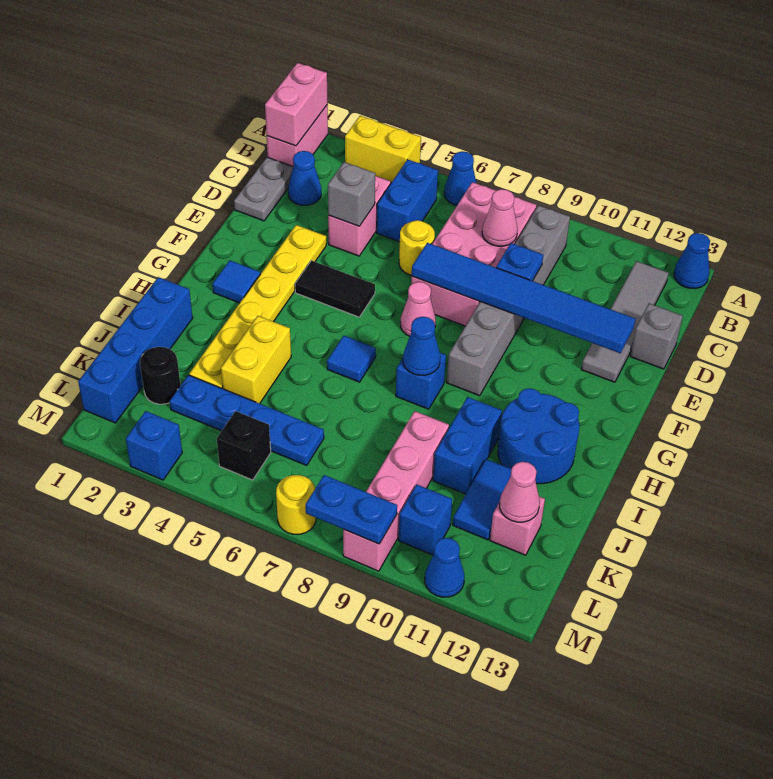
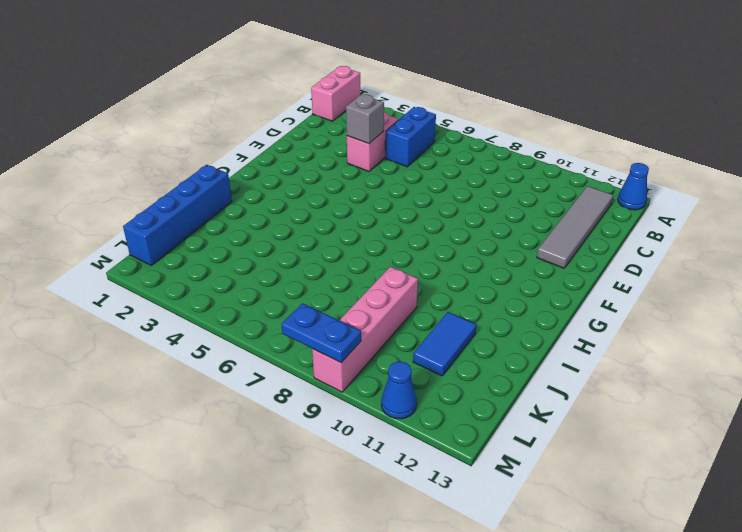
none -> yellow 1x2 brick [345,116,421,183]
none -> blue 1x1 cone [444,151,476,205]
none -> pink 2x4 brick [411,182,537,326]
none -> grey 1x6 brick [447,205,570,396]

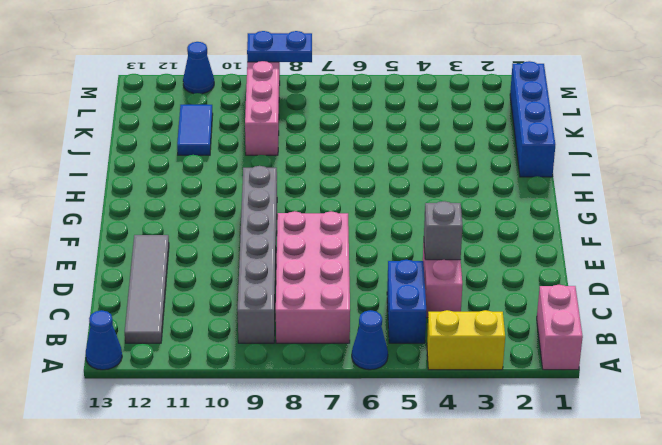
none -> grey 1x2 plate [234,157,293,221]
none -> blue 1x1 cone [288,151,321,205]
none -> yellow 1x1 round brick [399,220,435,275]
none -> grey 1x1 brick [630,303,683,369]

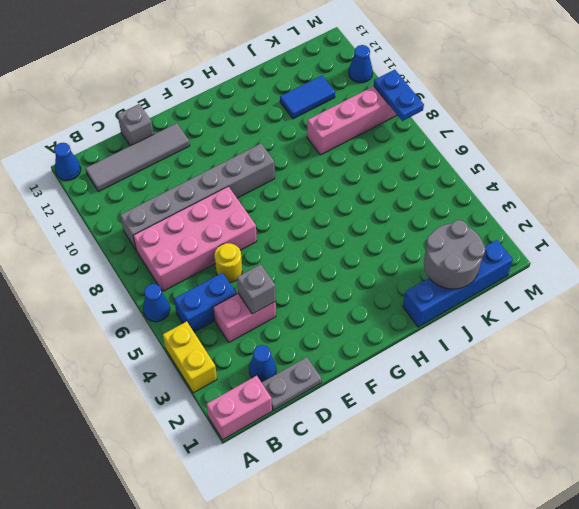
grey 2x2 round brick [424,220,485,289] -> none
none -> yellow 1x6 plate [189,225,326,389]
none -> black 1x2 tile [295,260,375,317]
none -> pink 1x1 cone [400,282,436,336]
none -> blue 1x1 tile [213,260,260,303]

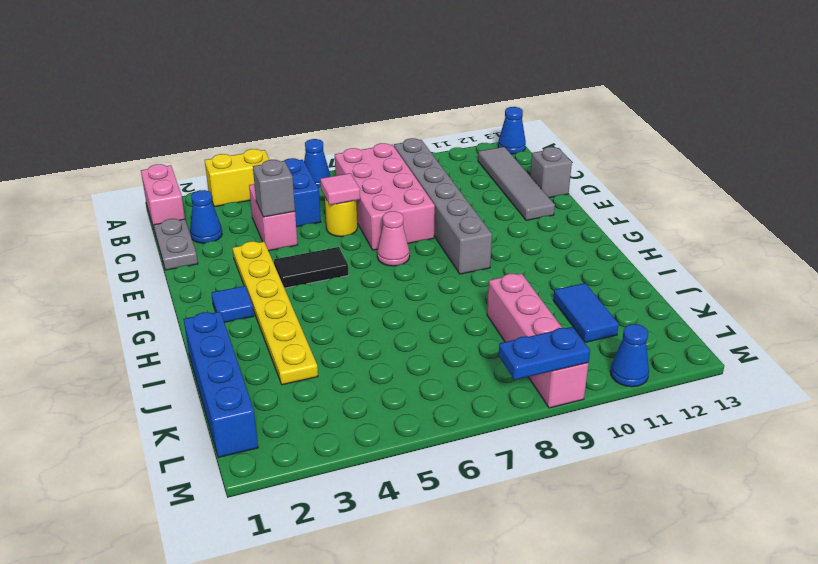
pink 1x1 tile [320,173,360,205] -> none
none -> blue 1x1 tile [327,336,376,382]
none -> blue 1x1 brick [396,353,446,409]
none -> blue 2x2 round brick [498,388,579,484]
none -> yellow 1x2 brick [221,316,291,404]

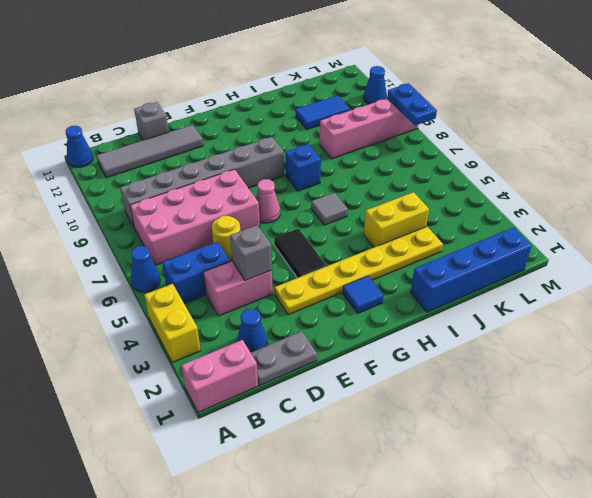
grey 1x1 tile [311,193,348,225] -> blue 1x1 tile [327,336,376,382]
none -> blue 2x2 round brick [498,388,579,484]
none -> blue 1x2 brick [433,397,502,494]
none -> black 1x1 round brick [140,347,181,404]
none -> blue 1x4 plate [170,375,324,465]

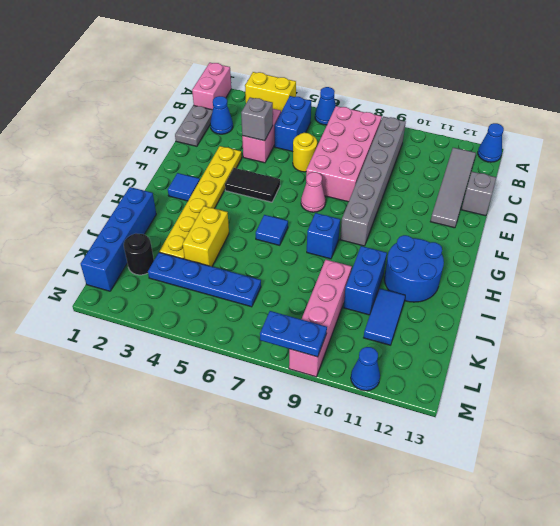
none -> pink 1x1 brick [490,497,545,555]
none -> black 1x1 brick [217,411,271,480]
none -> blue 1x1 brick [399,485,452,555]
none -> blue 1x1 brick [126,411,182,480]

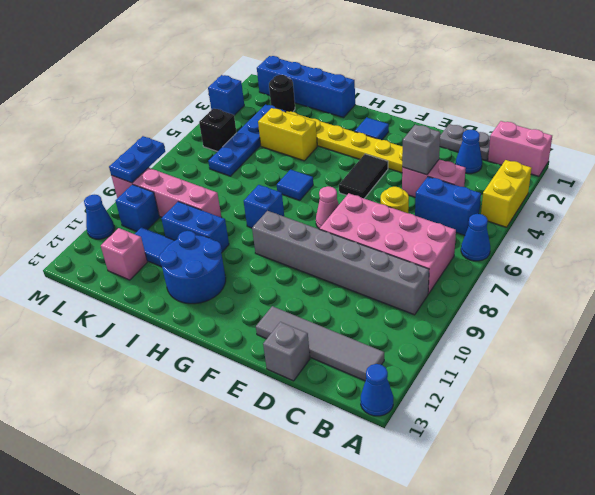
none -> yellow 1x1 round brick [276,475,316,534]
none -> pink 1x2 brick [265,63,327,146]
none -> pink 1x1 cone [482,189,517,246]
none -> blue 1x1 plate [496,243,543,281]

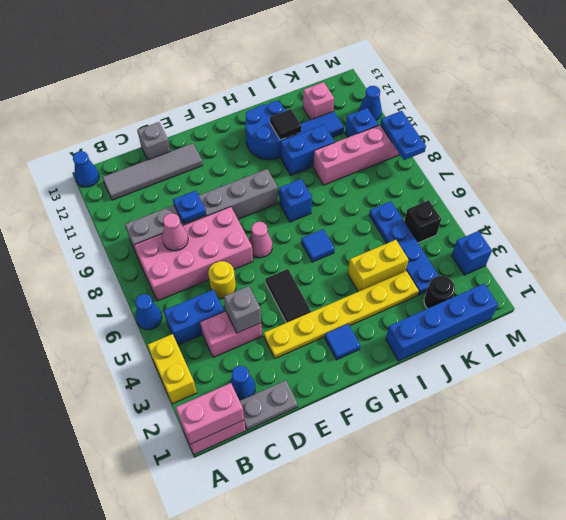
black 1x1 tile [270,109,302,140] -> none
none -> yellow 1x1 round brick [276,475,316,534]
none -> blue 1x6 tile [412,243,635,353]
none -> blue 1x1 cone [403,317,440,375]
none -> pink 1x1 cone [500,462,540,522]

